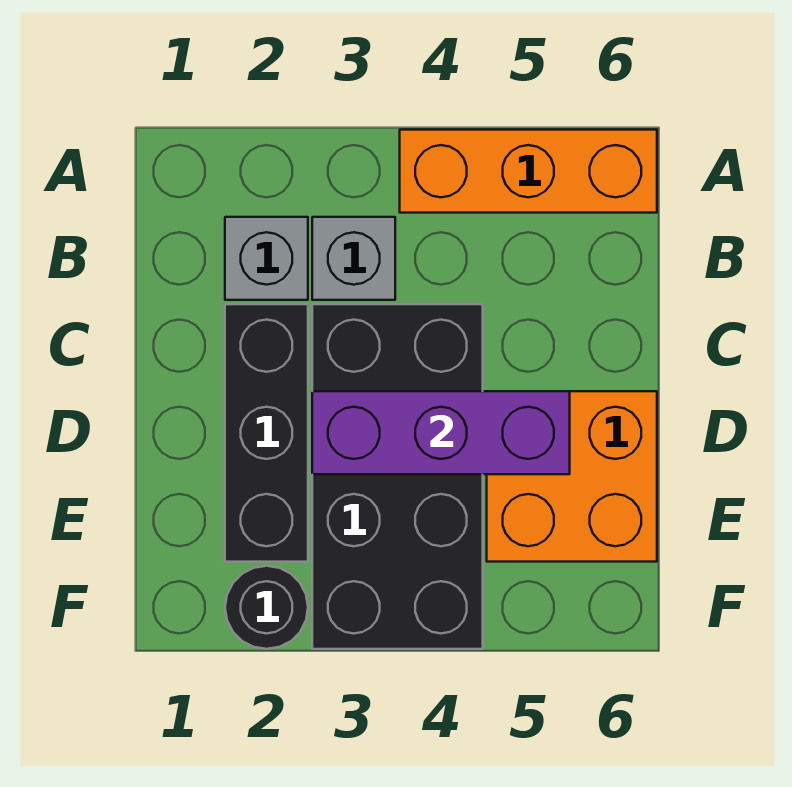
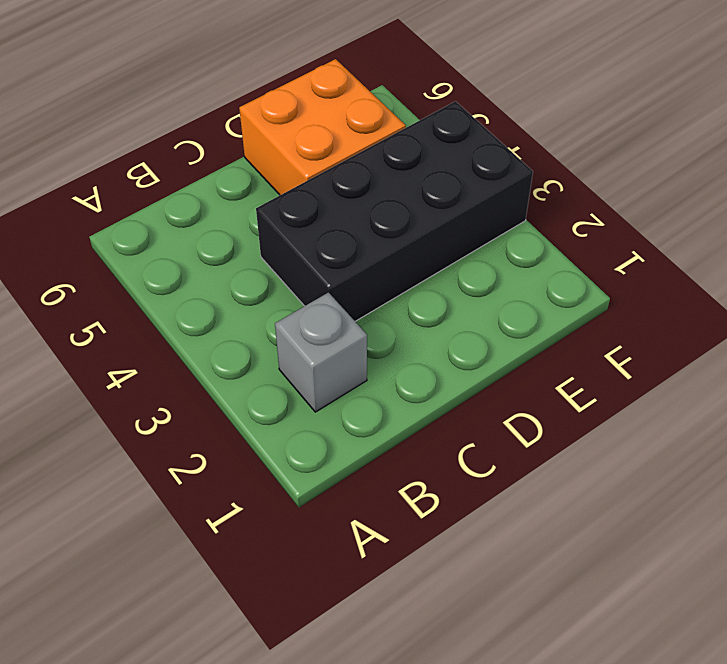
none -> orange 1x3 brick [400,130,657,213]
none -> grey 1x1 brick [312,217,395,300]

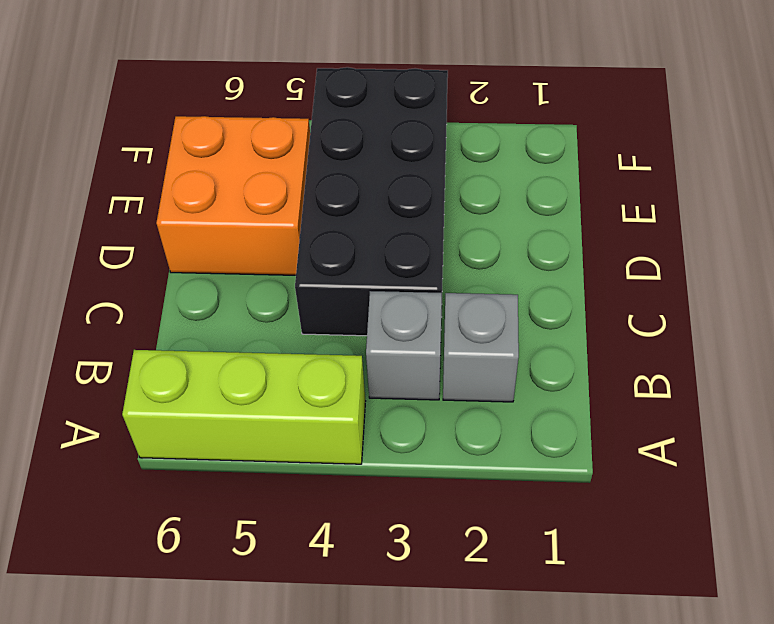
lime 1x3 brick [122,350,366,464] -> orange 1x3 brick [400,130,657,213]
none -> black 1x3 brick [225,304,308,562]
none -> black 1x1 round brick [225,566,308,649]

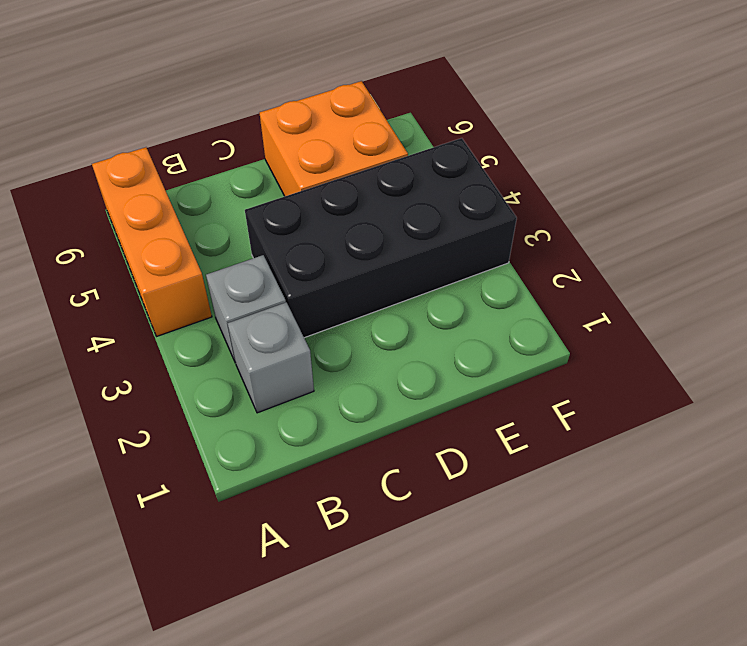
none -> black 1x3 brick [225,304,308,562]
none -> black 1x1 round brick [225,566,308,649]

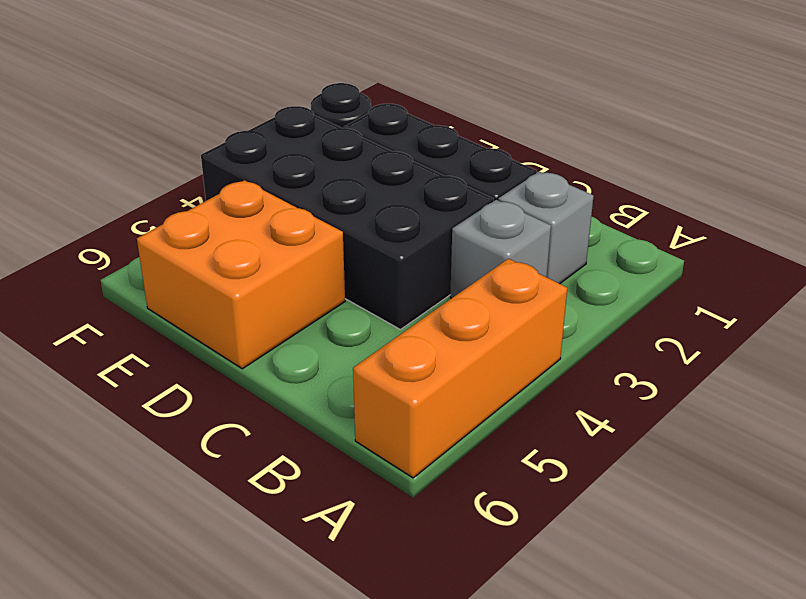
none -> purple 1x3 brick [312,391,570,474]

